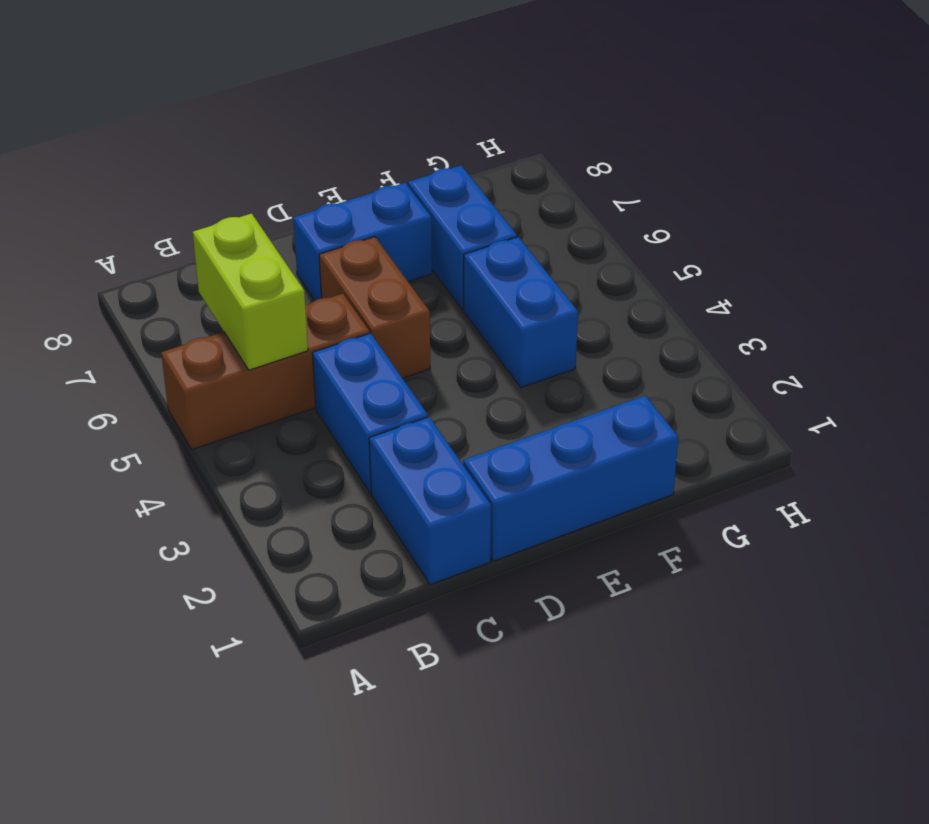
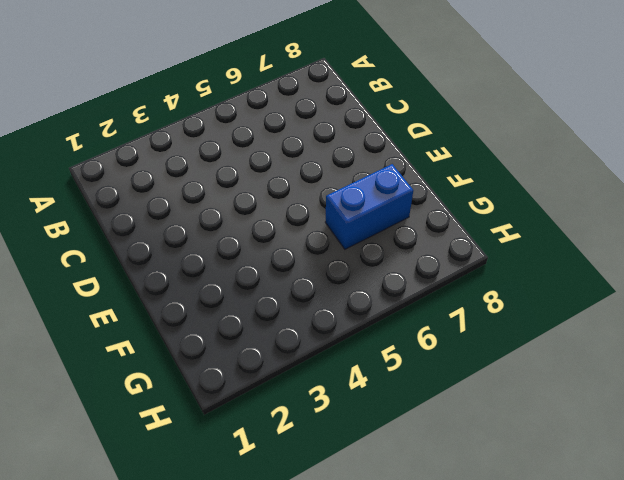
none -> brown 1x3 brick [161,294,370,450]
none -> blue 1x2 brick [369,417,491,585]

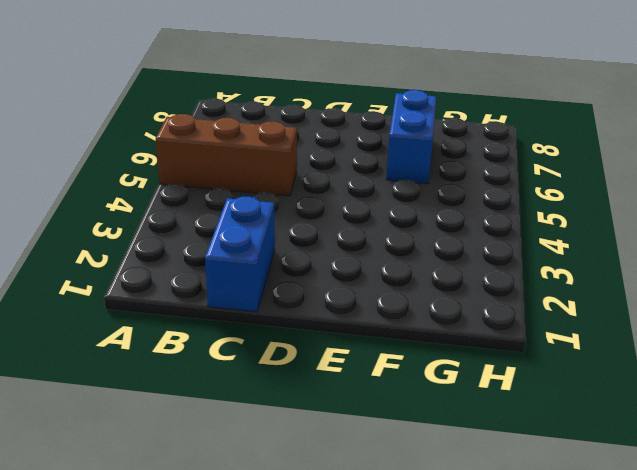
none -> blue 1x2 brick [312,333,428,493]
none -> blue 1x3 brick [463,396,678,561]

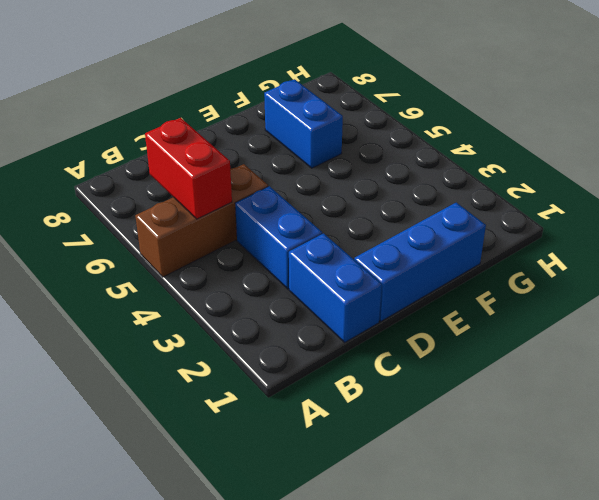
red 1x2 brick [145,118,232,219] -> lime 1x2 brick [193,213,308,370]
none -> brown 1x2 brick [319,237,430,378]
none -> blue 1x2 brick [293,183,432,300]

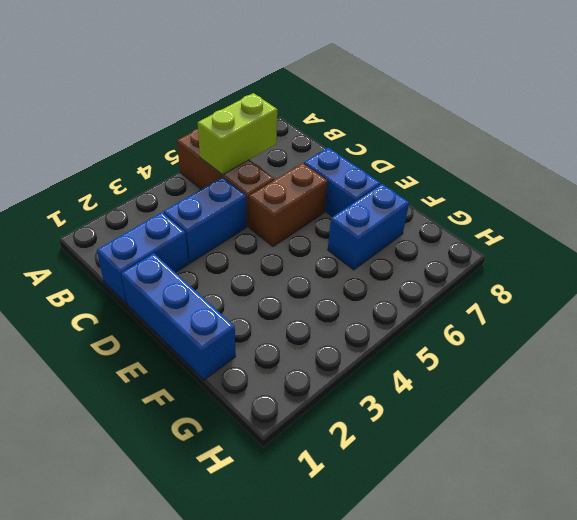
none -> blue 1x2 brick [464,237,578,388]

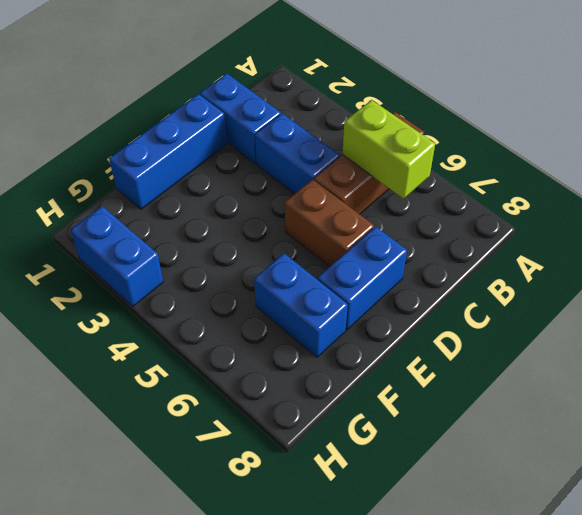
blue 1x2 brick [71,206,163,306] -> blue 1x2 brick moved to [464,237,578,388]

